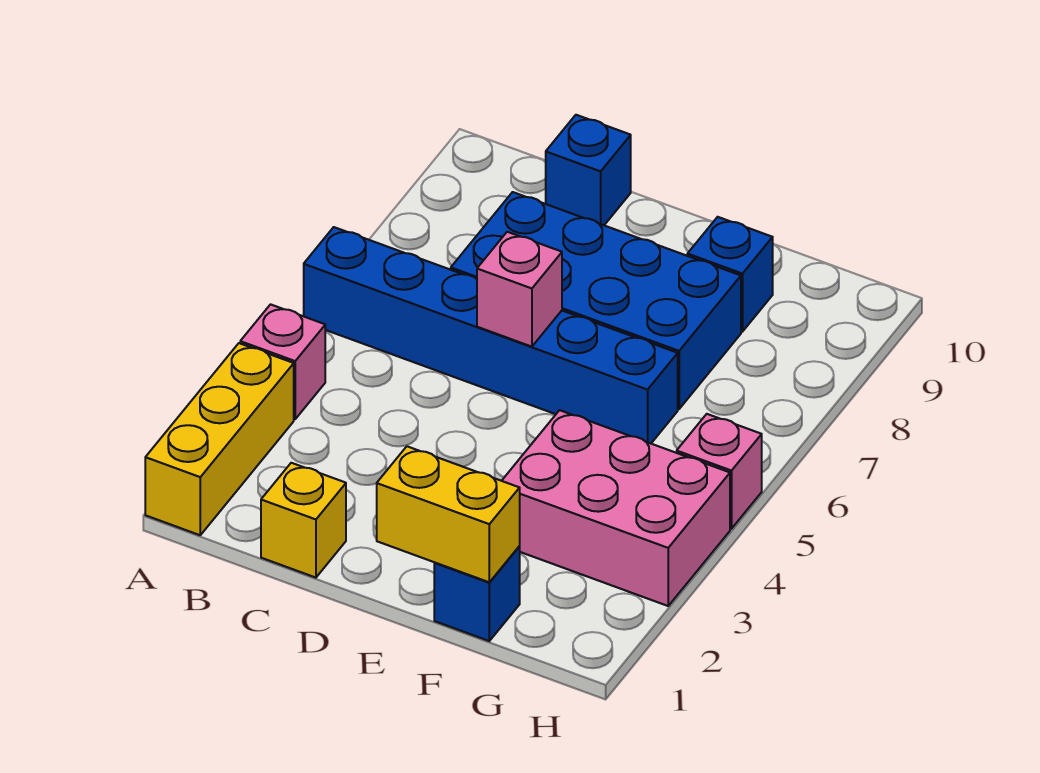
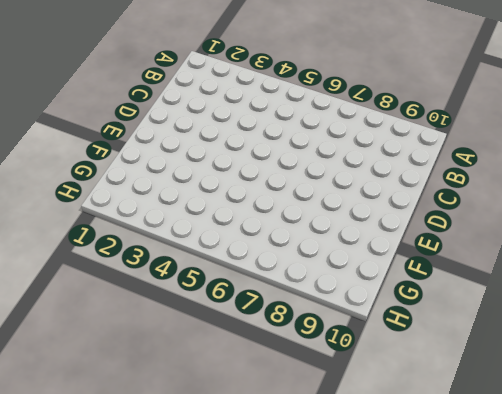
none -> yellow 1x3 brick [145,343,294,535]
none -> pink 1x1 brick [240,304,325,419]
none -> blue 1x6 brick [304,227,678,443]

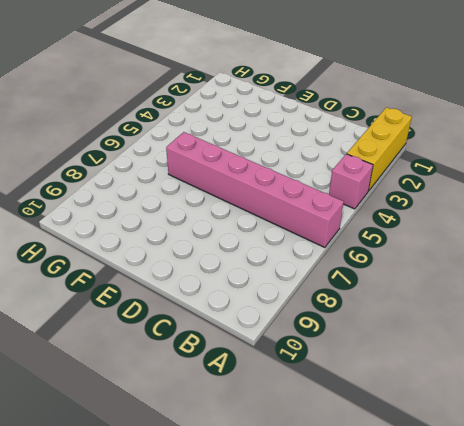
pink 1x6 brick [166,132,344,248] -> blue 1x6 brick [304,227,678,443]
none -> yellow 1x1 brick [261,463,346,578]
none -> blue 2x4 brick [451,192,741,409]
none -> blue 1x1 brick [546,115,631,225]

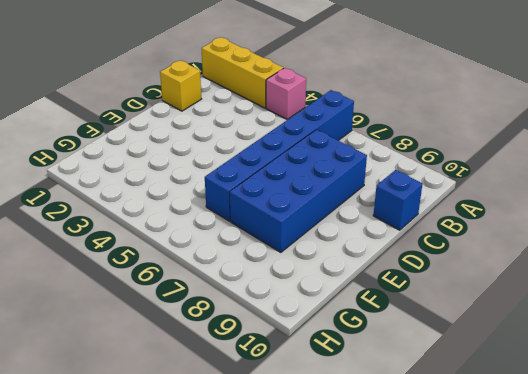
none -> blue 1x1 brick [434,547,520,641]
none -> pink 2x3 brick [502,410,730,606]
none -> blue 1x1 brick [687,217,773,332]

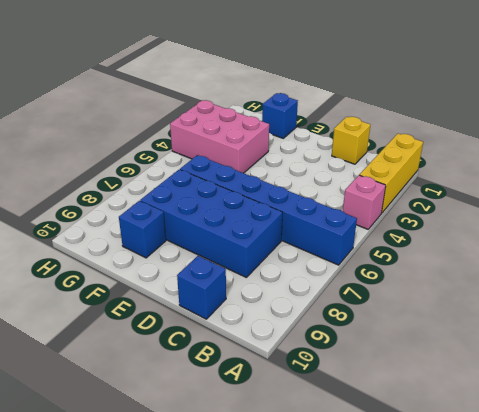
none -> pink 1x1 brick [677,414,762,529]
none -> pink 1x1 brick [477,232,562,347]
none -> yellow 1x2 brick [377,446,520,582]

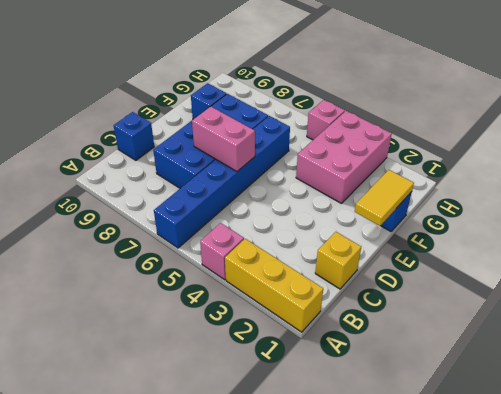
pink 1x2 brick [192,107,255,171] -> pink 1x1 brick [477,232,562,347]
yellow 1x2 tile [355,170,414,226] -> yellow 1x2 brick [377,446,520,582]

